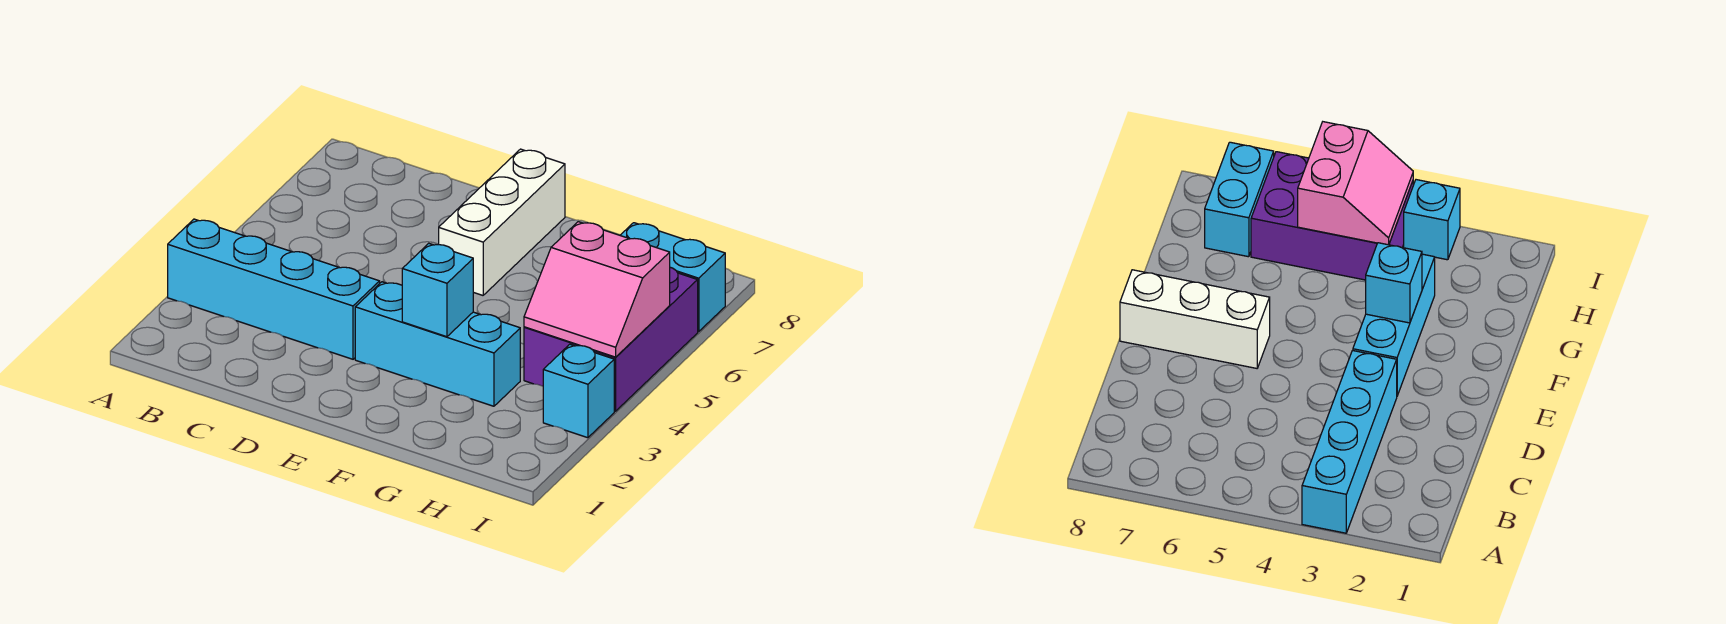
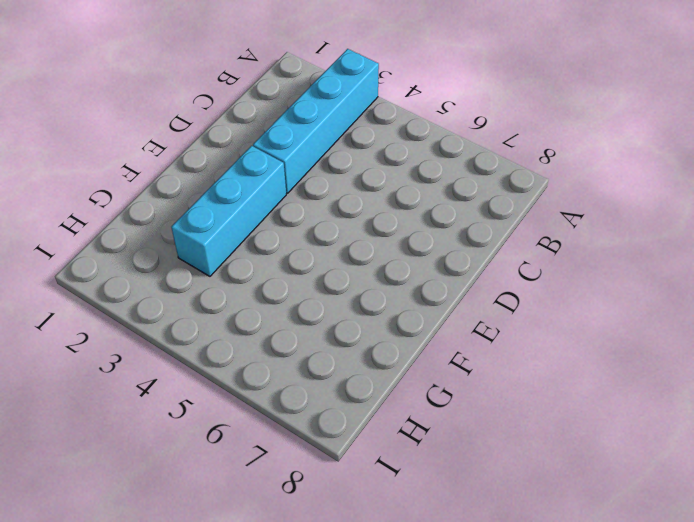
none -> white 1x3 brick [439,149,565,295]
none -> purple 2x3 brick [524,267,698,411]

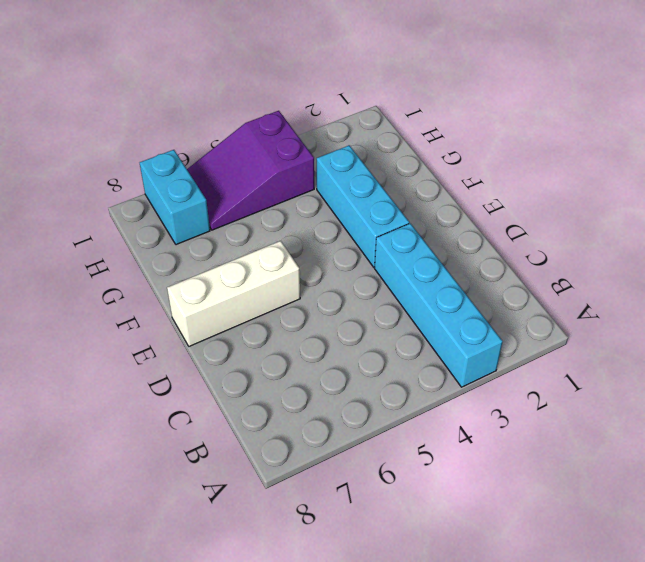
purple 2x3 slope [187,111,314,230] -> purple 2x3 brick [524,267,698,411]
none -> cyan 1x1 brick [543,344,614,438]
none -> cyan 1x1 brick [402,243,473,337]

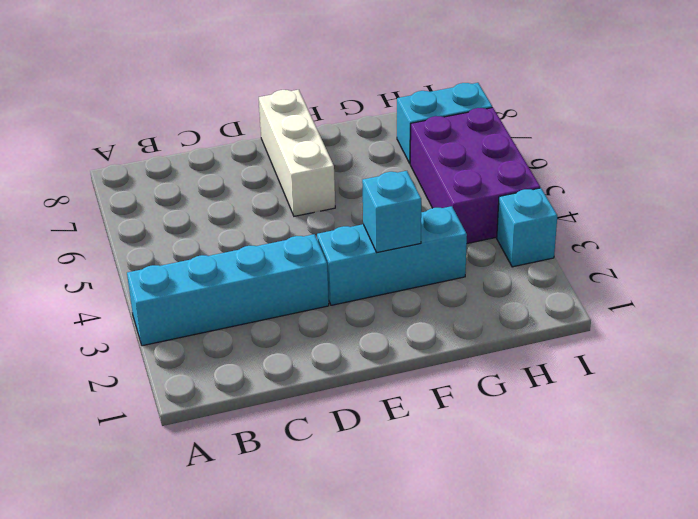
none -> pink 2x2 slope [524,222,670,357]

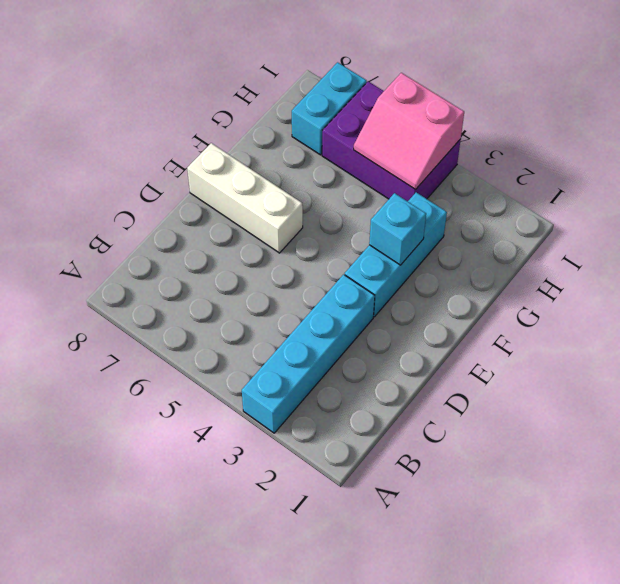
pink 2x2 slope [354,73,464,190] -> pink 2x2 slope turned to [524,222,670,357]
none -> cyan 1x1 brick [543,344,614,438]

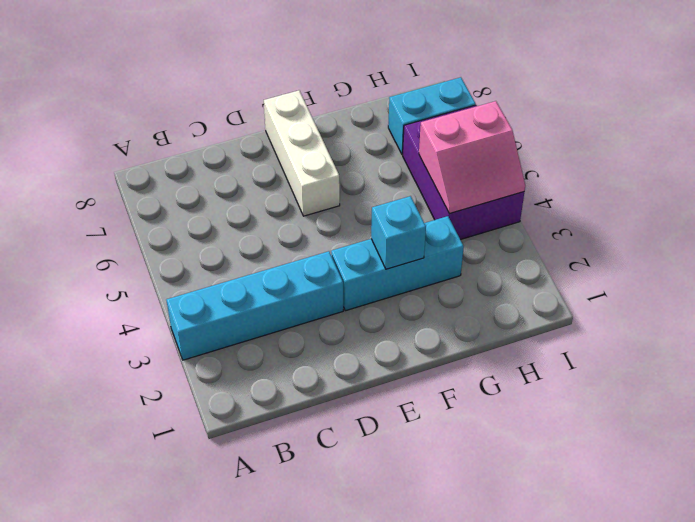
none -> cyan 1x1 brick [543,344,614,438]

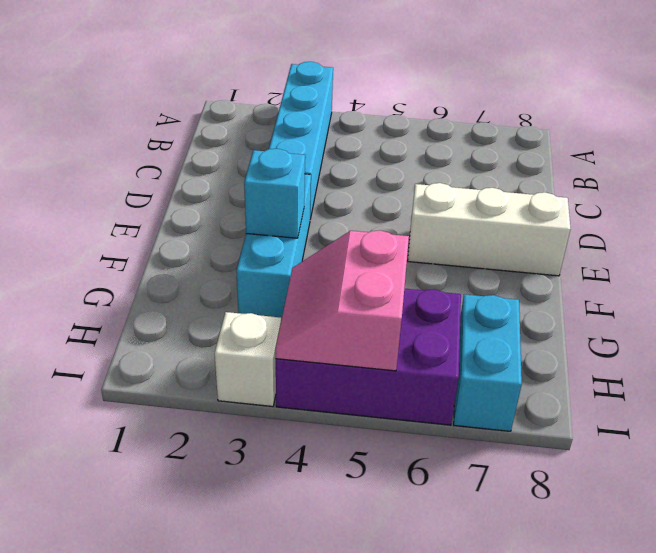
white 1x1 brick [215,312,281,407] -> cyan 1x1 brick [543,344,614,438]

